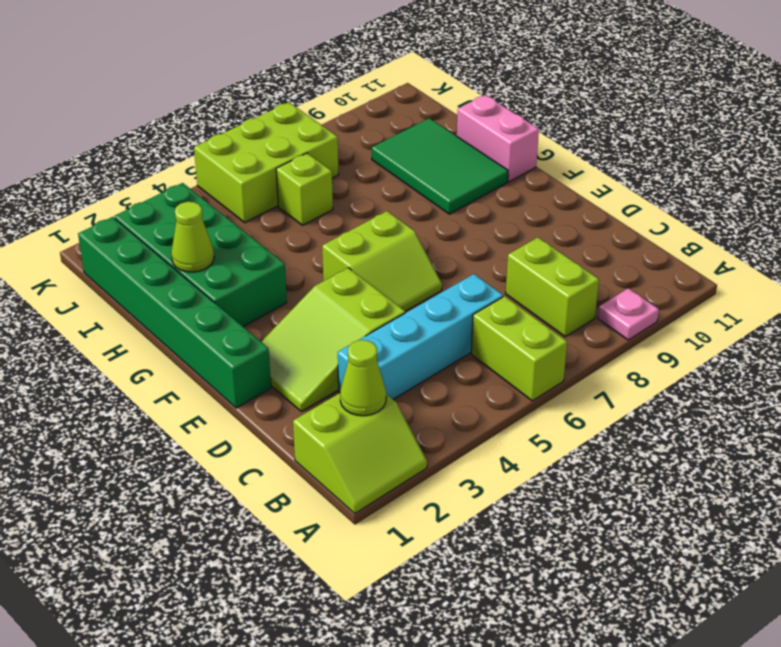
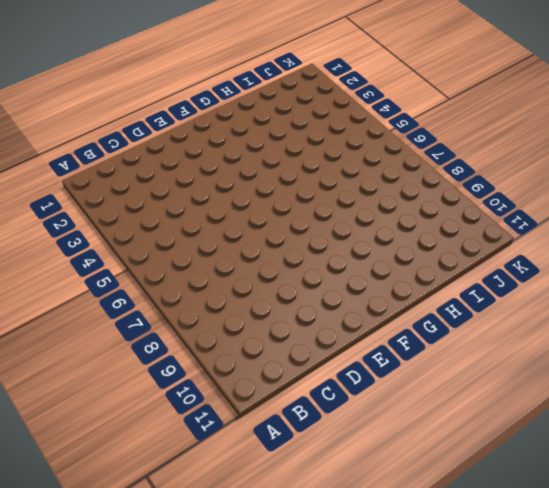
none -> lime 2x2 slope [293,393,427,514]
none -> lime 1x2 brick [471,296,567,401]
none -> pink 1x1 plate [598,288,659,340]

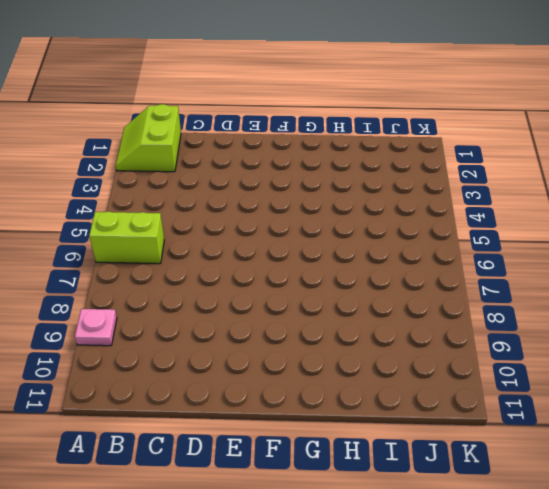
none -> lime 1x2 brick [506,237,599,337]
none -> cyan 1x4 brick [338,274,503,399]
none -> lime 2x3 slope [261,268,405,412]

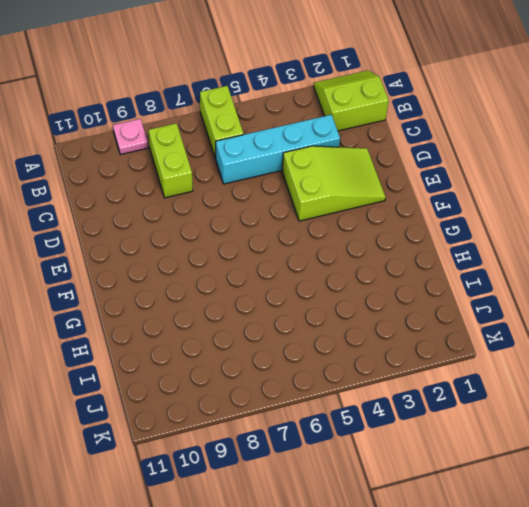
none -> green 1x6 brick [78,217,271,408]
none -> lime 2x2 slope [322,211,442,311]
none -> green 2x4 brick [114,183,287,327]

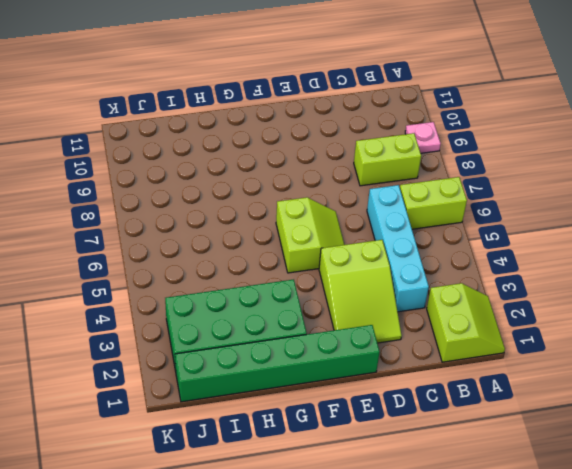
none -> green 2x3 tile [372,118,508,214]
none -> pink 1x2 brick [457,95,539,182]
none -> lime 1x1 brick [276,153,333,225]

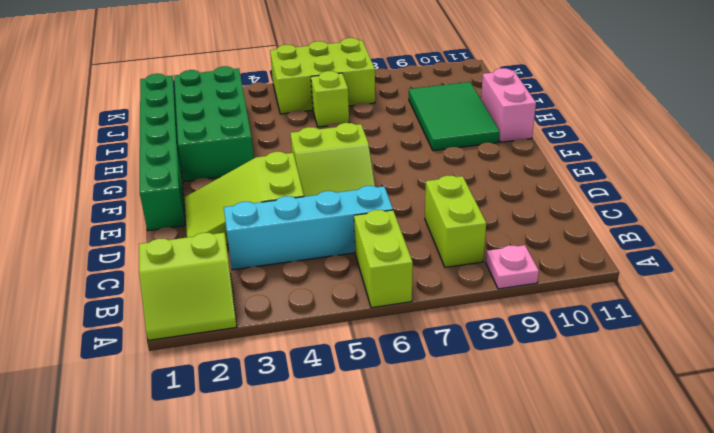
none -> lime 1x1 cone [340,340,386,416]
none -> lime 1x1 cone [171,202,214,272]

